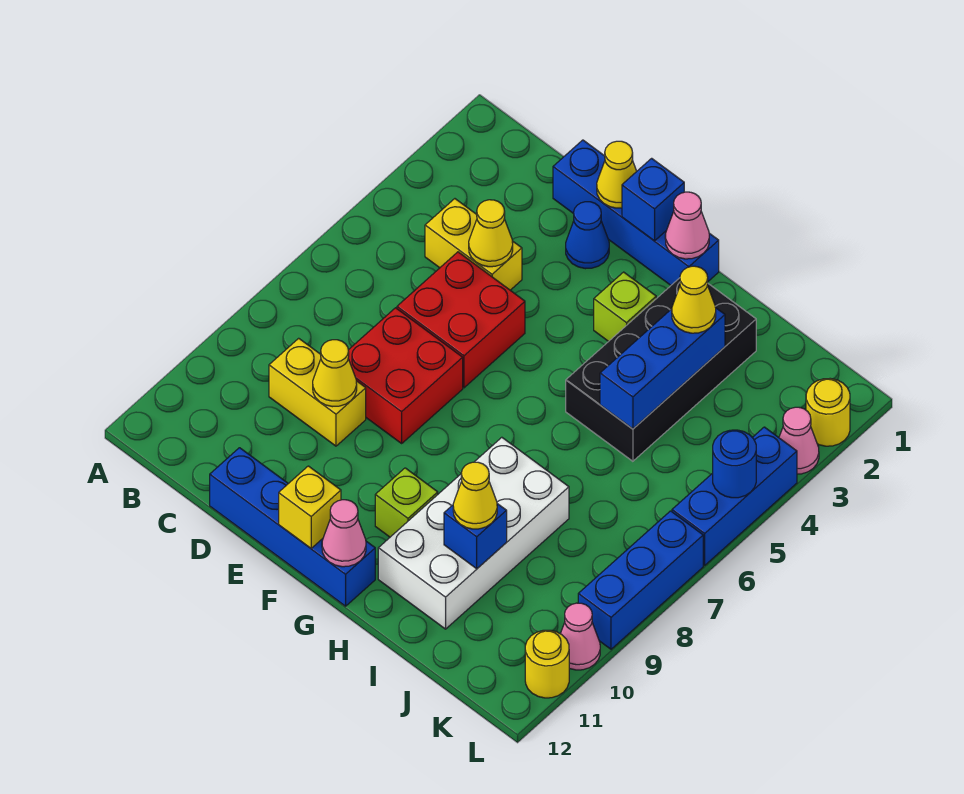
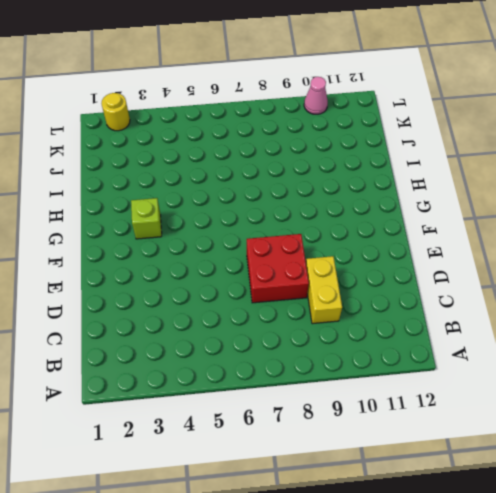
none -> yellow 1x2 brick [425,199,522,290]
none -> blue 1x4 brick [553,140,719,285]
none -> red 2x2 brick [397,252,525,388]

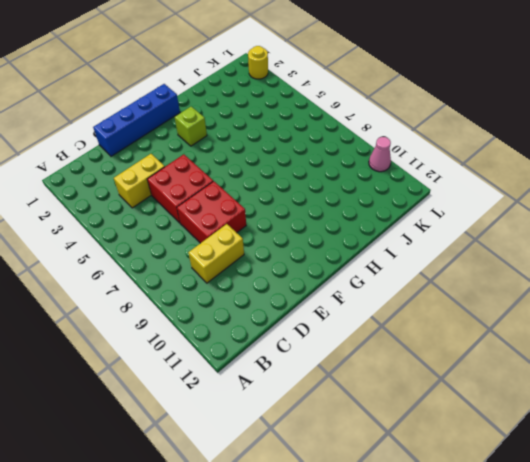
none -> blue 1x4 brick [210,448,375,606]
none -> blue 1x1 cone [566,202,609,269]
none -> lime 1x1 brick [375,468,438,537]

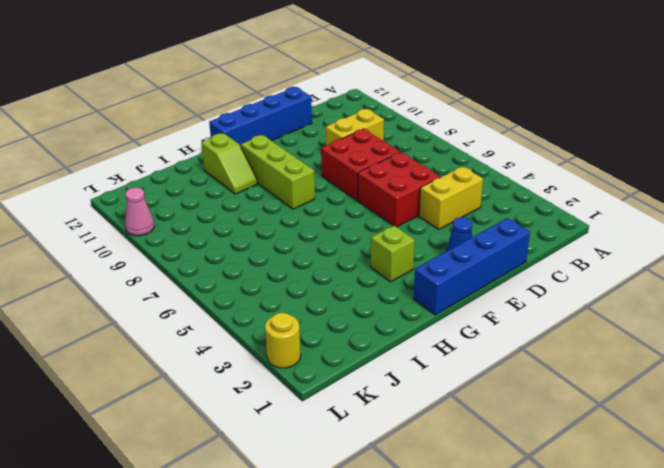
lime 1x3 brick [241,135,315,209] -> lime 1x1 brick [375,468,438,537]
lime 1x2 slope [201,133,257,194] -> white 2x4 brick [378,437,569,629]
none -> black 2x4 brick [566,278,756,461]
none -> pink 1x1 cone [779,407,819,474]
none -> blue 1x3 brick [672,427,797,565]

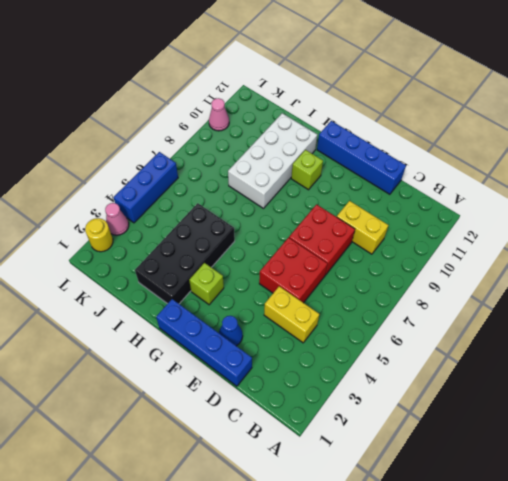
none -> blue 1x3 brick [578,511,703,649]
none -> yellow 1x1 round brick [525,630,569,698]
none -> yellow 1x1 cone [469,200,513,267]

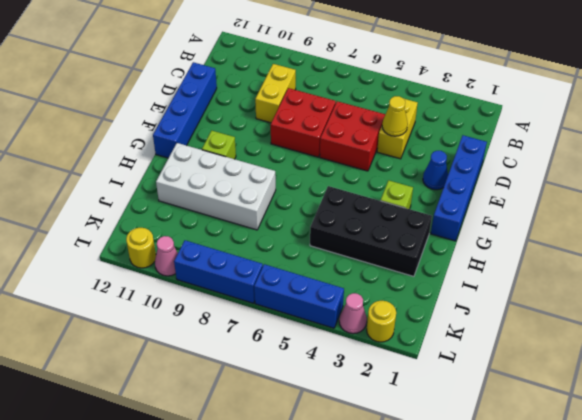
none -> yellow 1x1 cone [313,340,357,407]
none -> yellow 1x1 cone [597,141,637,208]
none -> blue 1x1 brick [622,158,684,241]

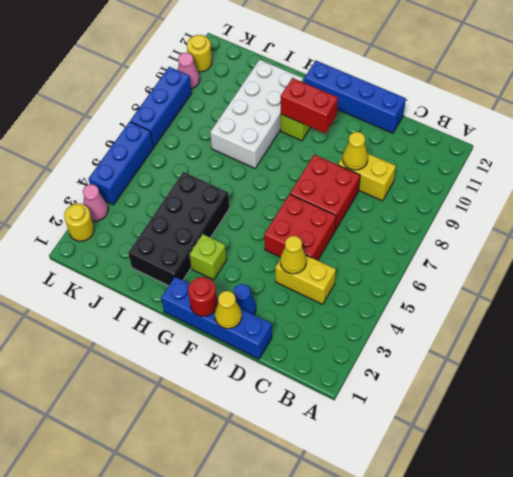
red 1x1 round brick [188,277,217,316] -> blue 1x1 brick [622,158,684,241]
red 1x2 brick [281,78,338,133] -> none
none -> yellow 1x1 brick [279,466,341,548]
none -> pink 1x1 cone [665,192,709,259]
none -> pink 1x1 cone [322,500,366,567]

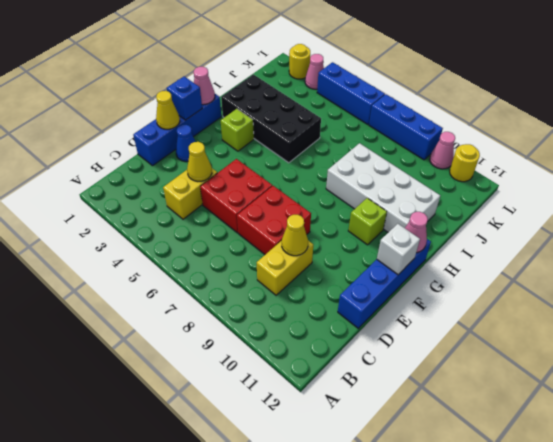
white 1x1 brick [377,224,420,275] -> yellow 1x1 brick [279,466,341,548]
none -> blue 1x3 brick [600,308,725,429]
none -> blue 1x1 brick [444,504,507,569]
none -> blue 1x1 round brick [713,430,756,498]

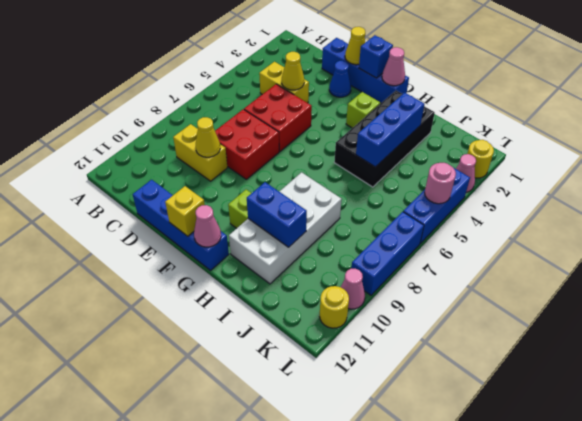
blue 1x2 brick [247,182,307,247] -> blue 1x1 brick [444,504,507,569]
pink 1x1 round brick [425,163,456,204] -> blue 1x1 round brick [713,430,756,498]
none -> yellow 1x1 cone [672,266,716,333]
none -> yellow 1x1 cone [453,462,497,529]

